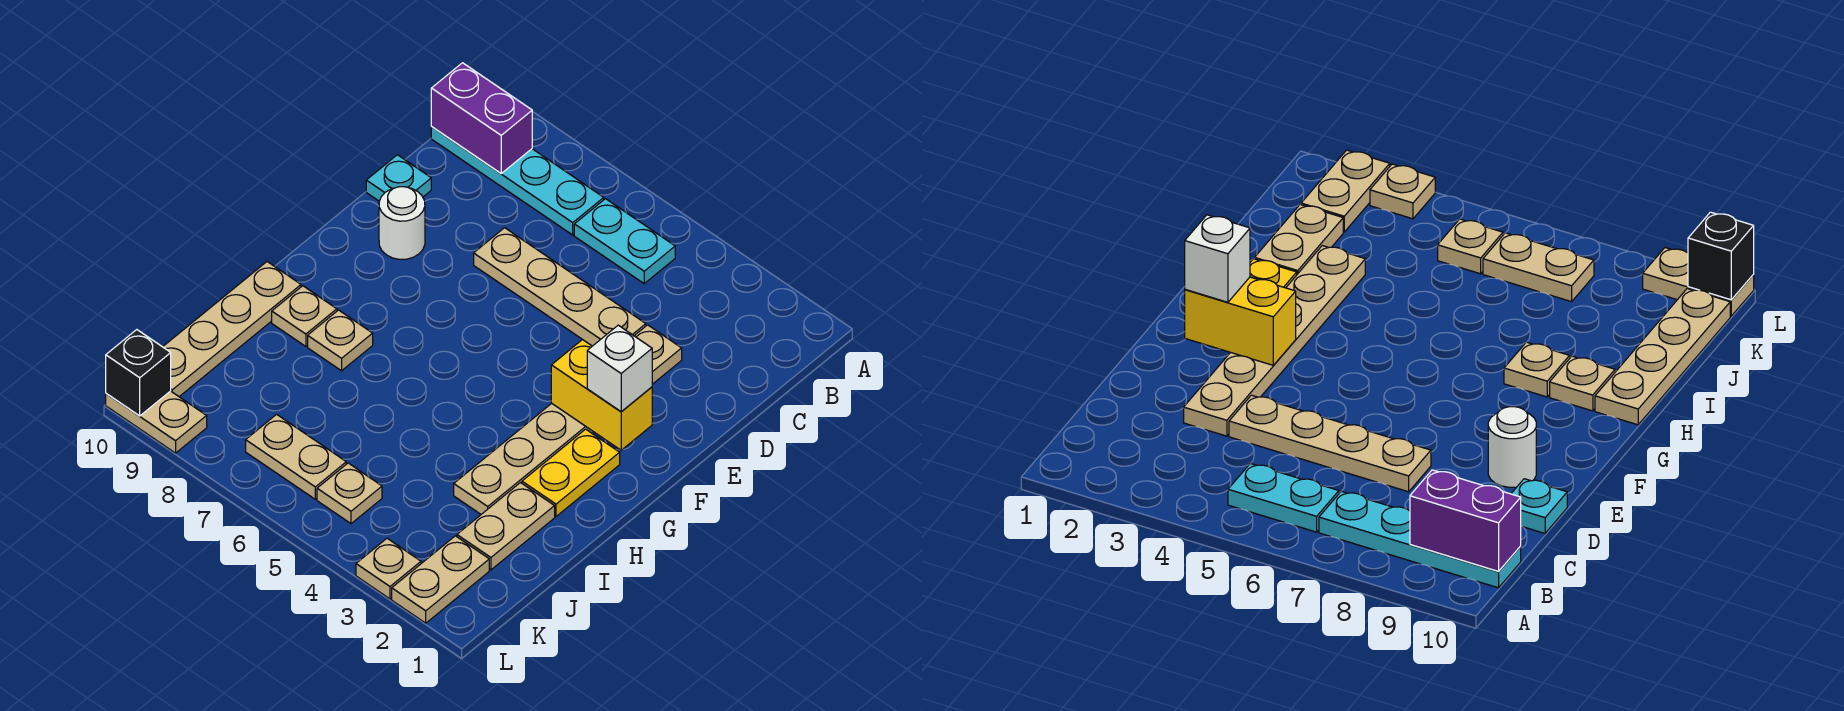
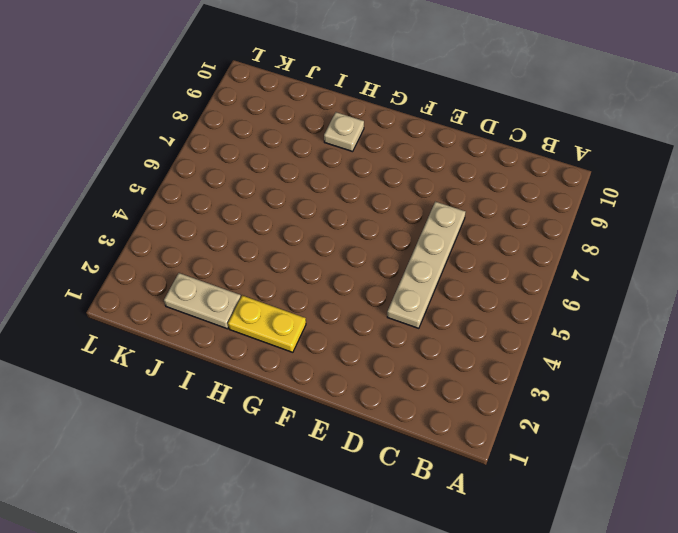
none -> cyan 1x2 plate [574,199,675,283]
none -> cyan 1x4 plate [431,127,604,235]
none -> tan 1x6 plate [454,325,682,514]

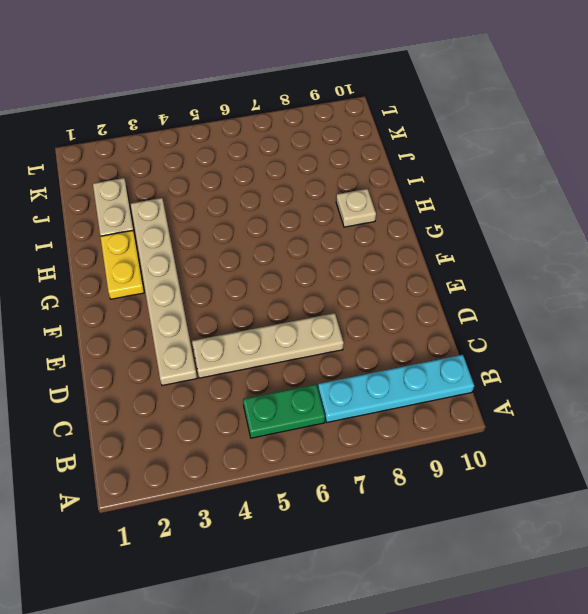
green 1x2 plate [243,384,325,438] -> cyan 1x2 plate [574,199,675,283]
none -> cyan 1x1 plate [366,155,431,201]
none -> white 1x1 round brick [379,187,425,259]
none -> tan 1x1 plate [308,310,373,371]

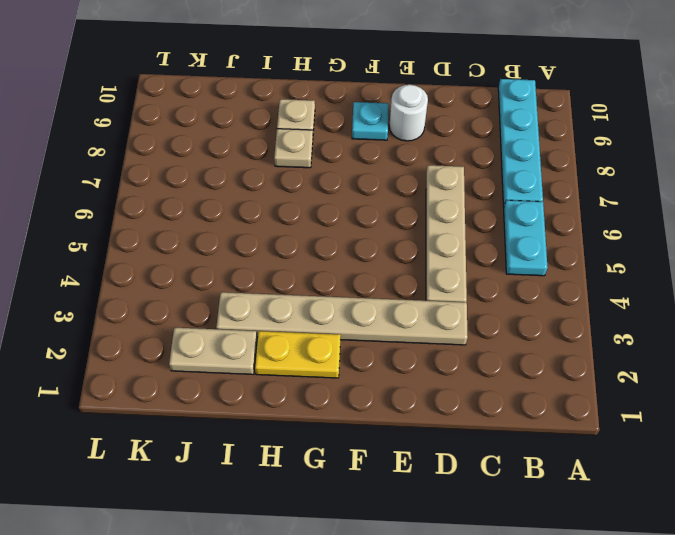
cyan 1x1 plate [352,102,389,140] -> cyan 1x1 plate moved to [366,155,431,201]
none -> tan 1x4 plate [163,262,301,397]
none -> tan 1x2 plate [392,536,489,623]
none -> tan 1x1 plate [317,463,382,524]

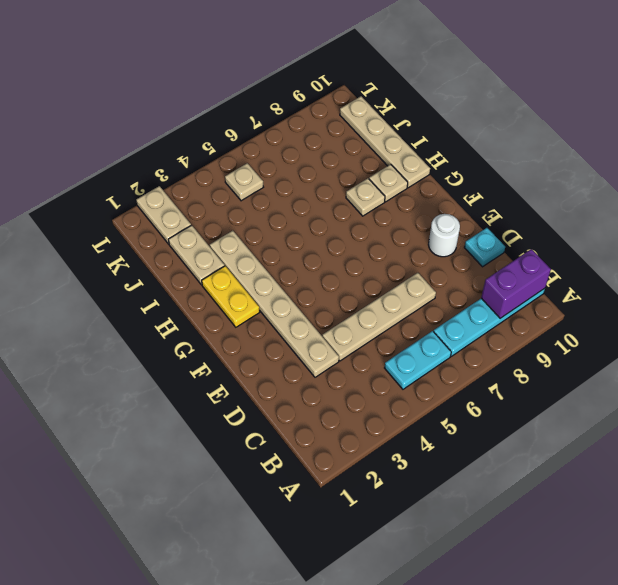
none -> tan 1x2 plate [246,414,346,499]
none -> tan 1x1 plate [356,538,421,599]
none -> tan 1x2 plate [106,391,207,453]

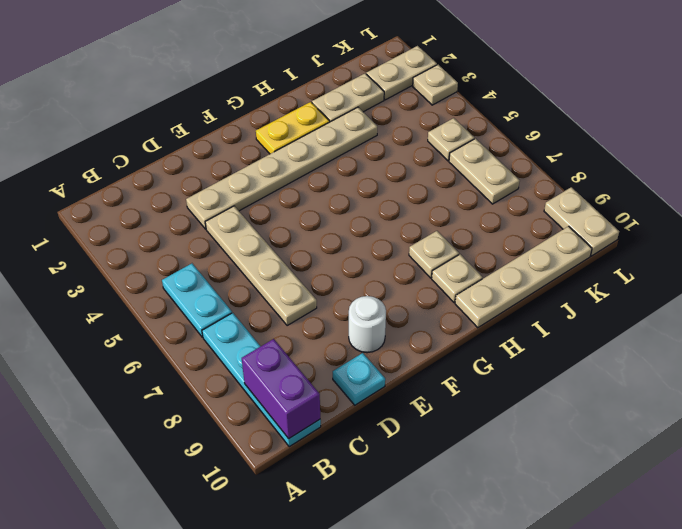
none -> yellow 1x2 brick [551,340,652,450]
none -> black 1x1 brick [106,330,171,416]
none -> white 1x1 brick [587,325,652,412]

